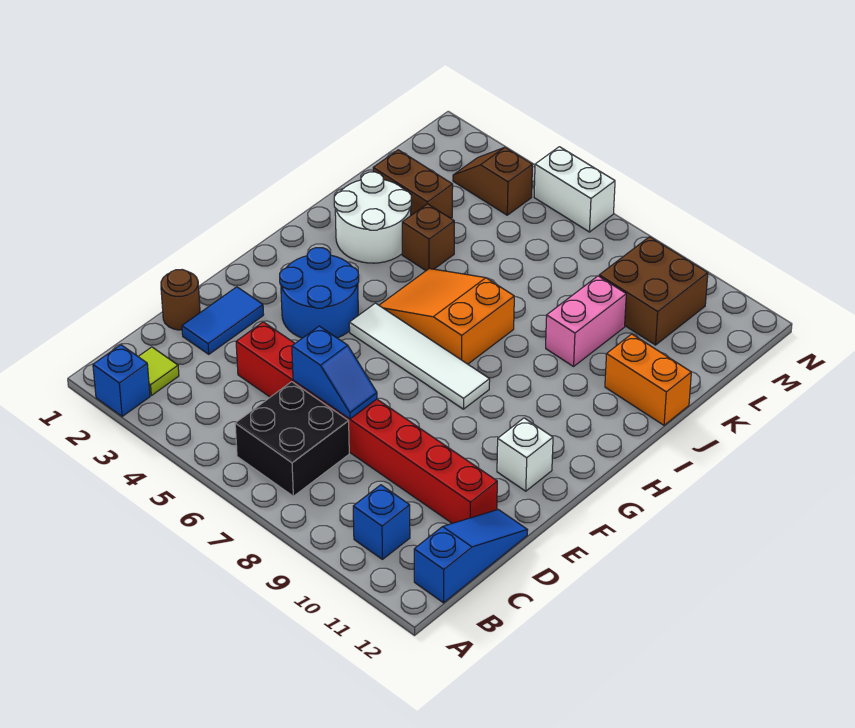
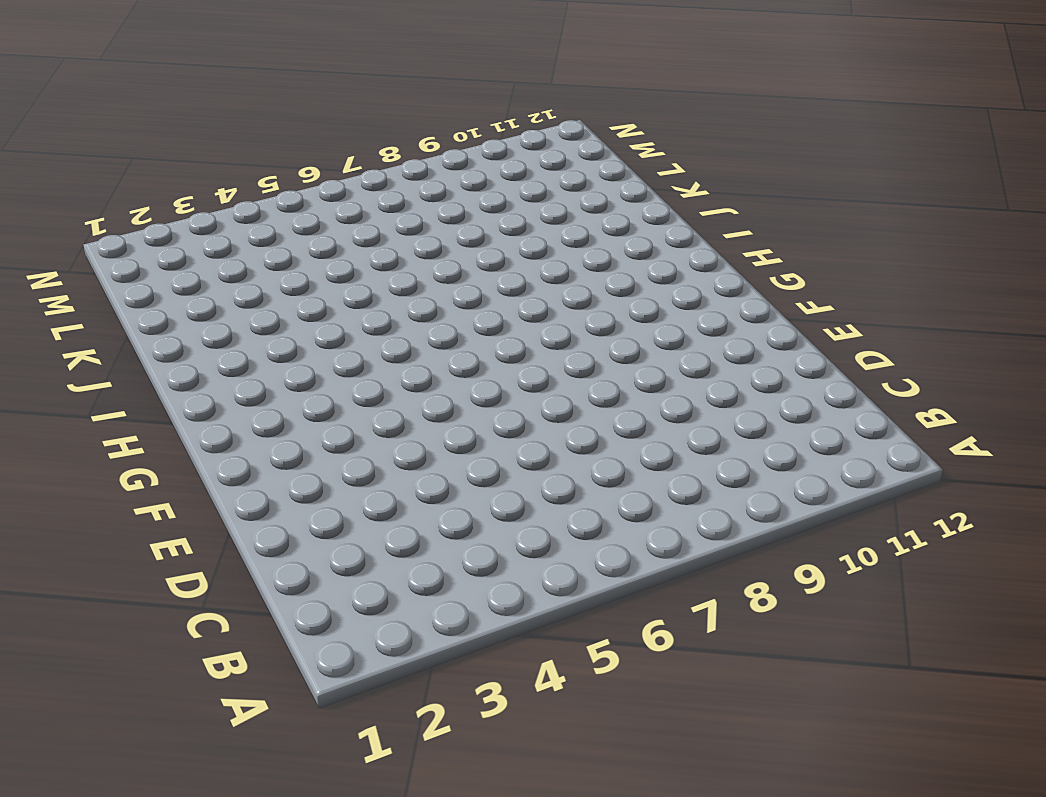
none -> blue 1x1 brick [93,345,150,416]
none -> lime 1x1 tile [138,347,179,396]
none -> black 2x2 brick [235,382,349,496]

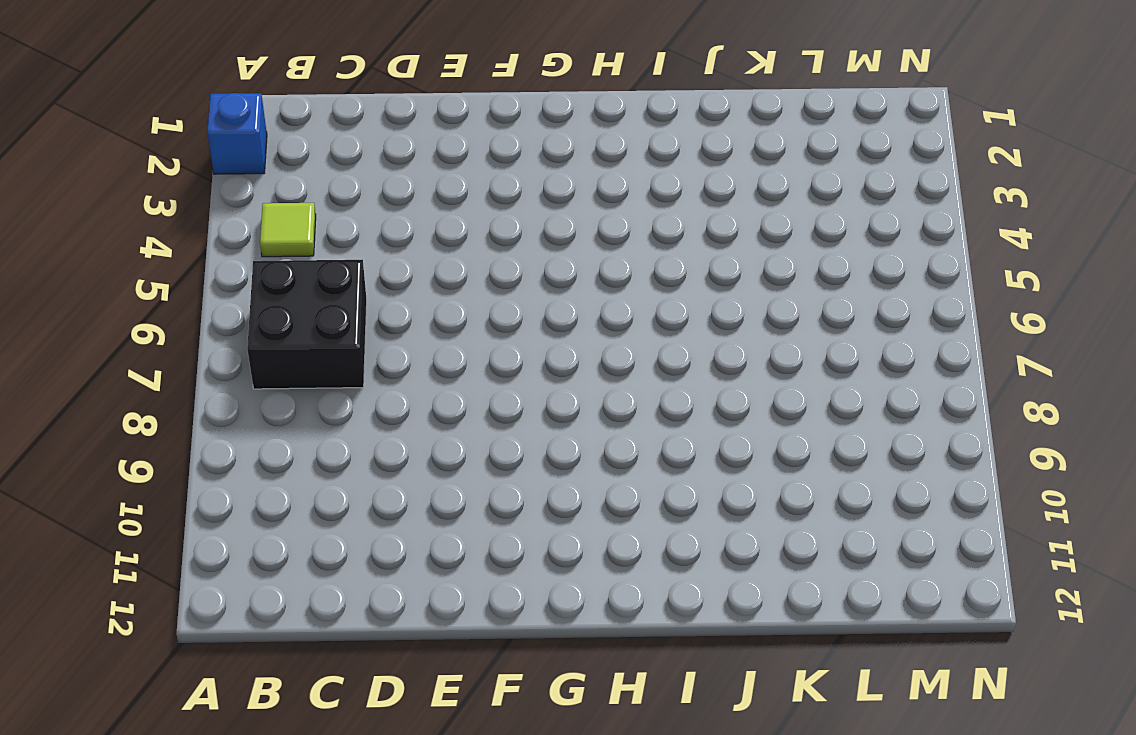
lime 1x1 tile [260,203,316,257] -> lime 1x1 tile moved to [138,347,179,396]
none -> blue 1x1 brick [353,485,410,559]
none -> blue 1x3 slope [414,510,528,603]
none -> brown 1x1 round brick [161,270,200,330]

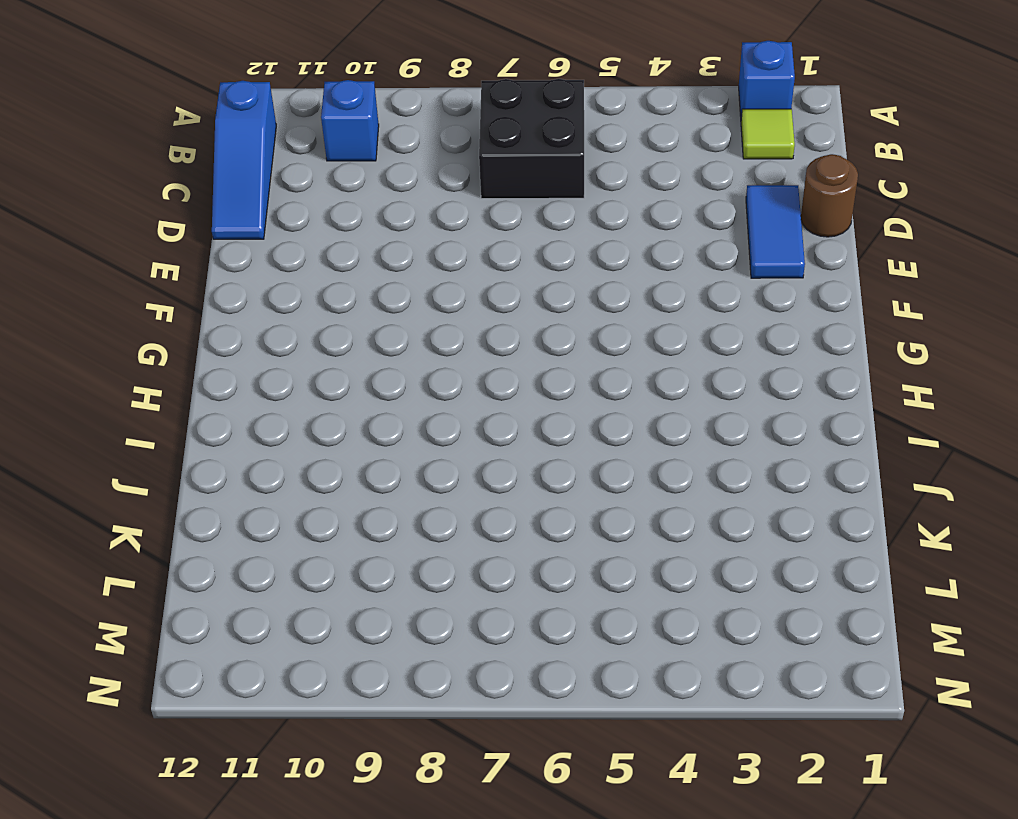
none -> red 1x8 brick [236,322,497,523]
none -> blue 2x2 round brick [280,248,359,338]
none -> white 1x1 brick [497,418,553,491]

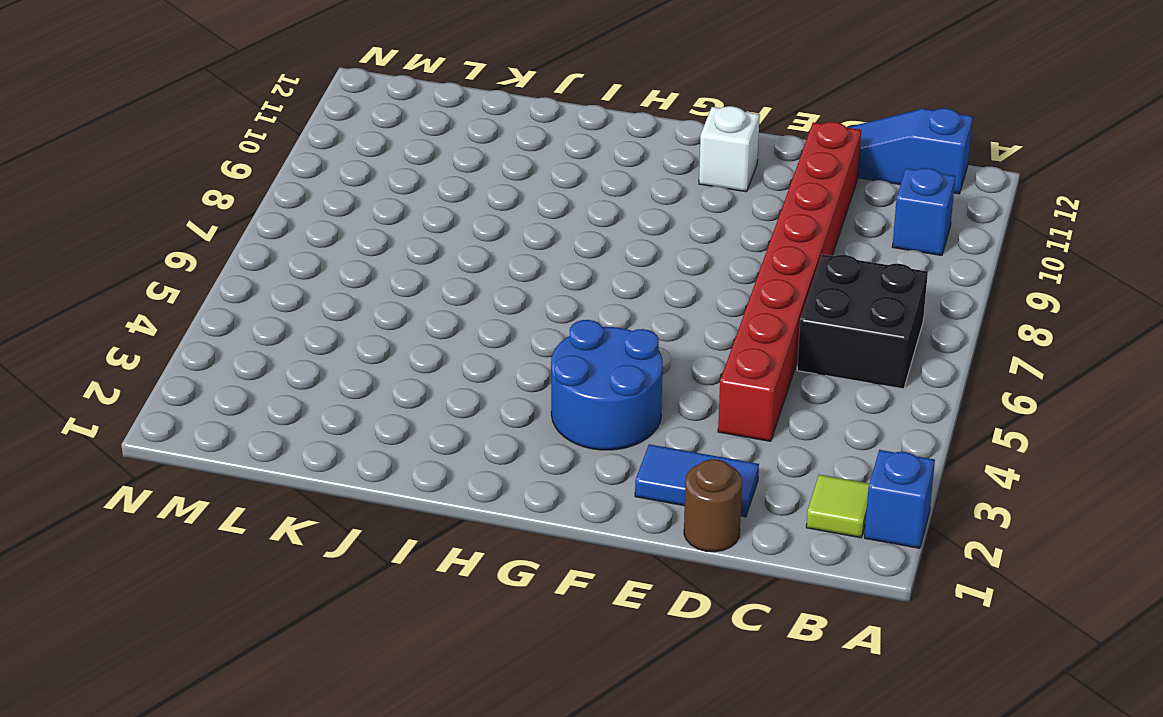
none -> white 1x4 tile [349,303,490,409]
none -> orange 2x3 slope [379,269,514,364]
none -> white 2x2 round brick [334,172,411,263]

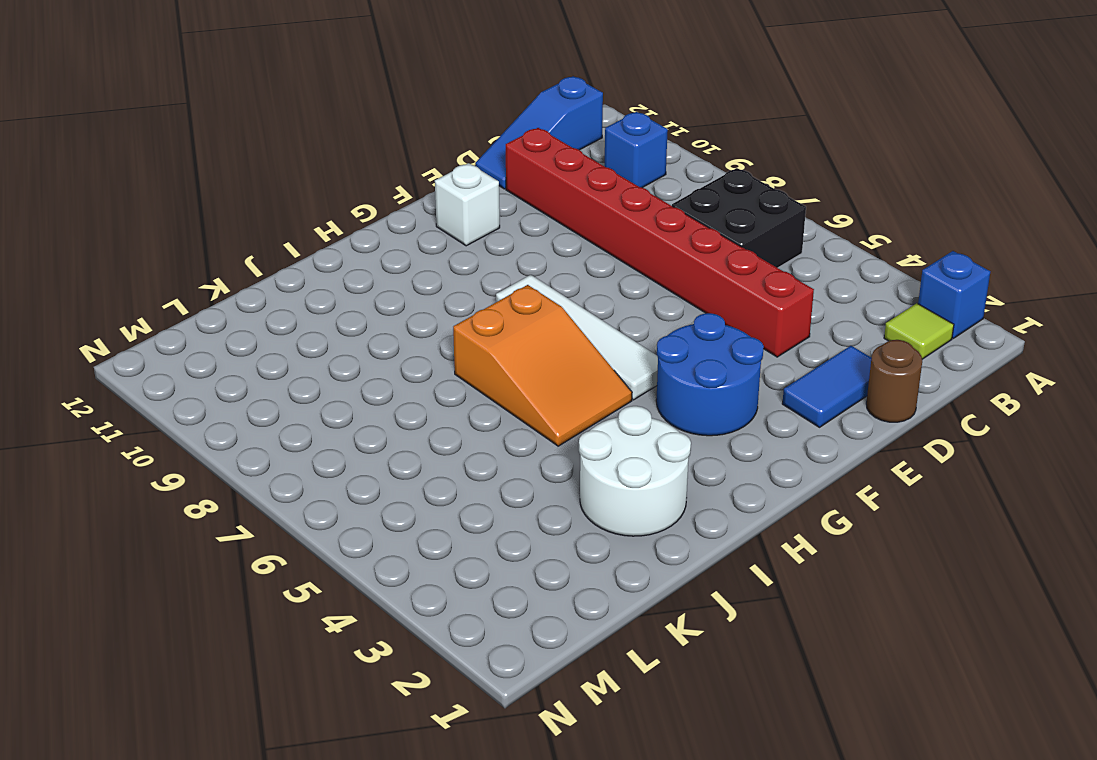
none -> brown 1x1 brick [402,204,454,270]
none -> pink 1x2 brick [546,276,626,366]
none -> orange 1x2 brick [605,334,691,425]

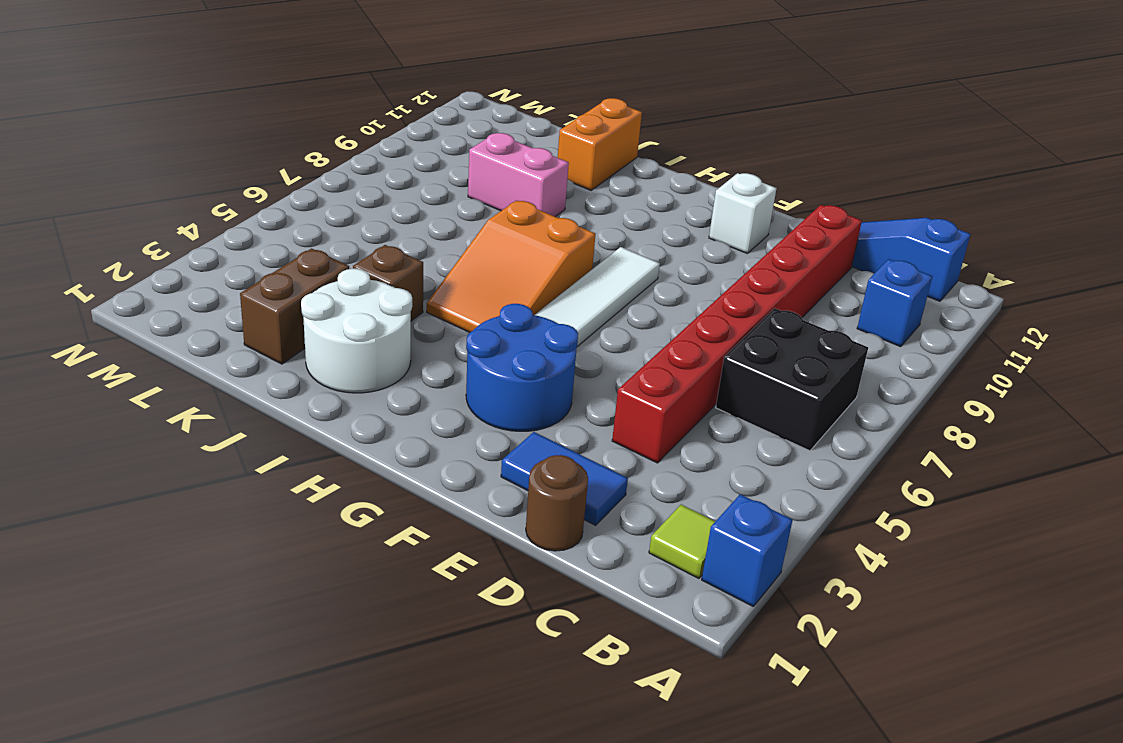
none -> brown 2x2 brick [599,237,708,345]
none -> brown 1x2 slope [453,147,532,215]
none -> white 1x2 brick [534,147,615,232]

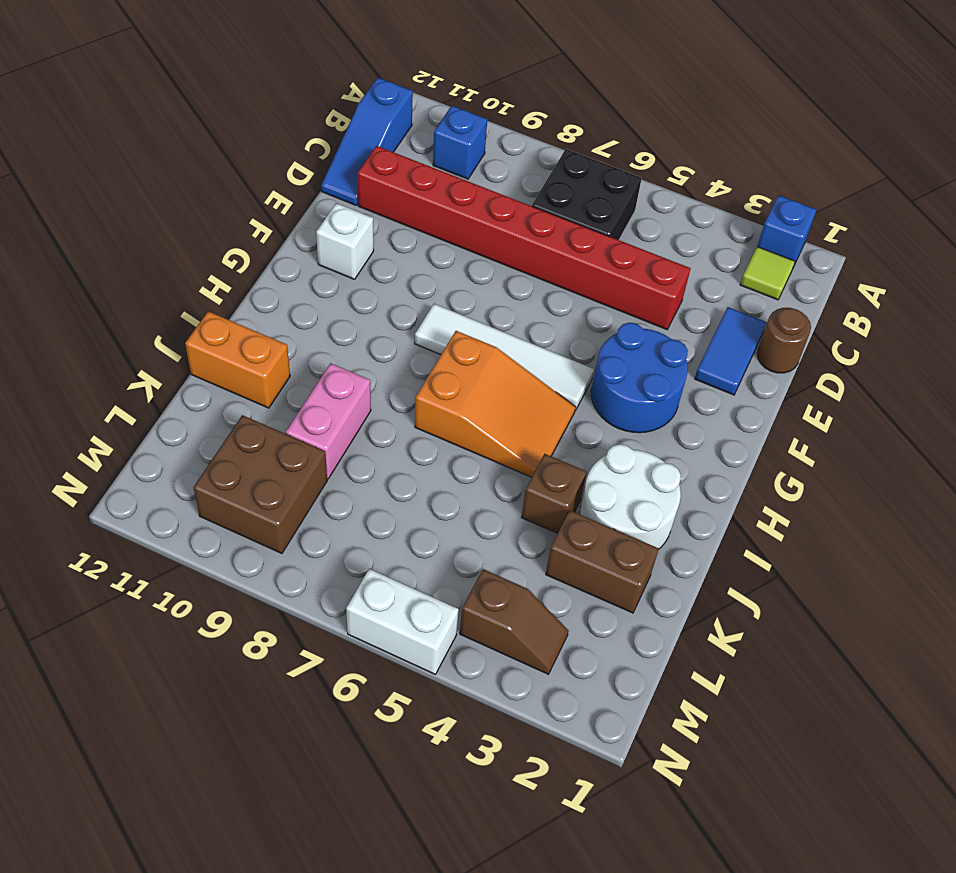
none -> blue 1x2 slope [292,326,377,419]

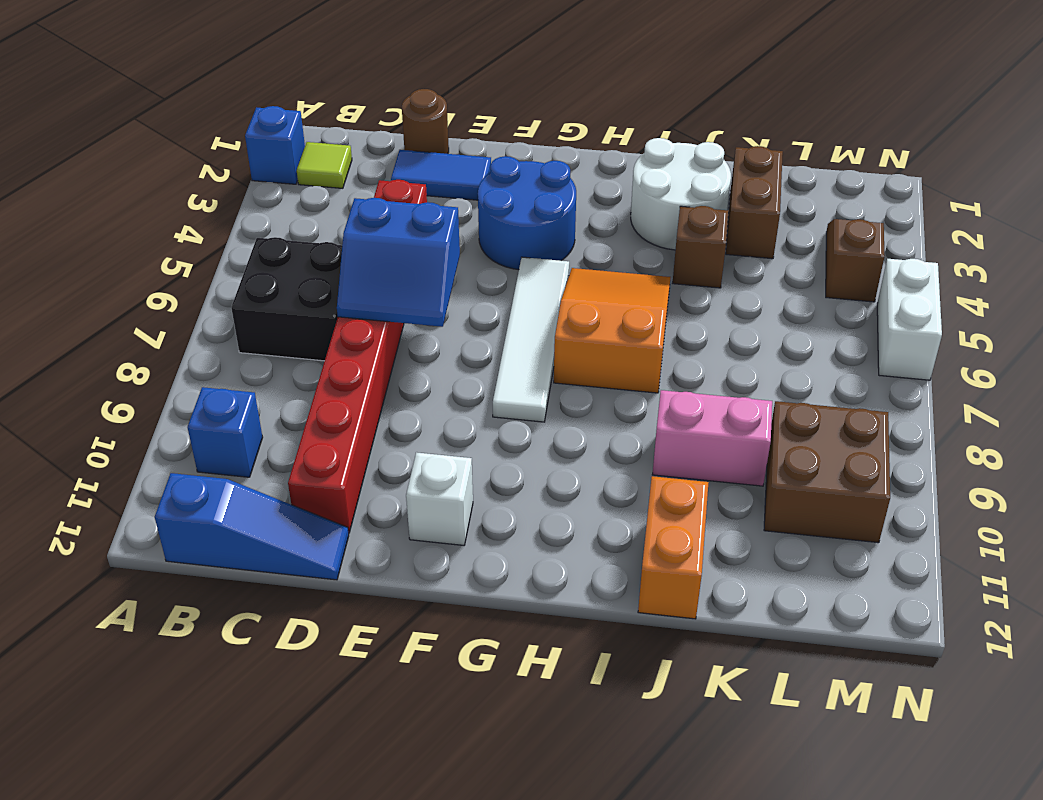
blue 2x2 slope [337,198,460,327] -> blue 1x2 slope [292,326,377,419]

